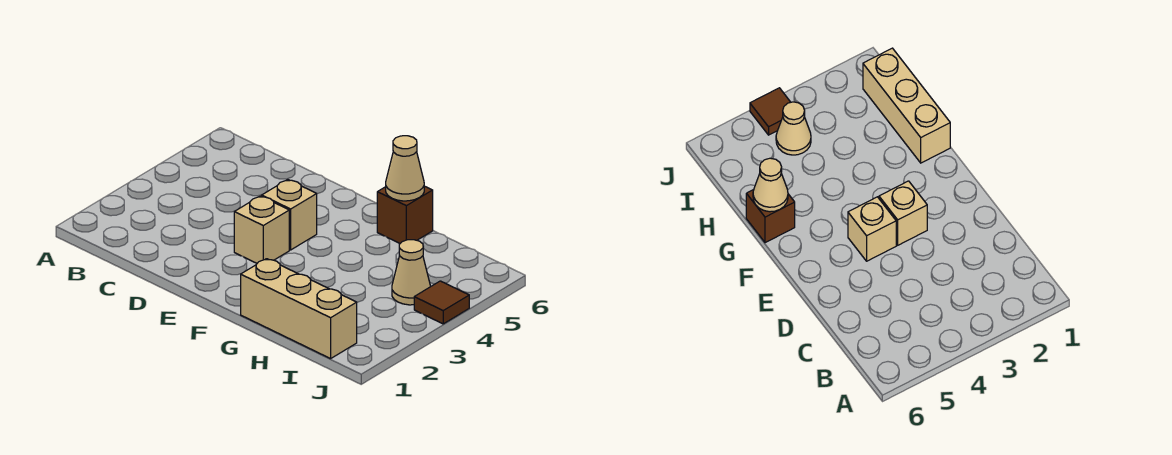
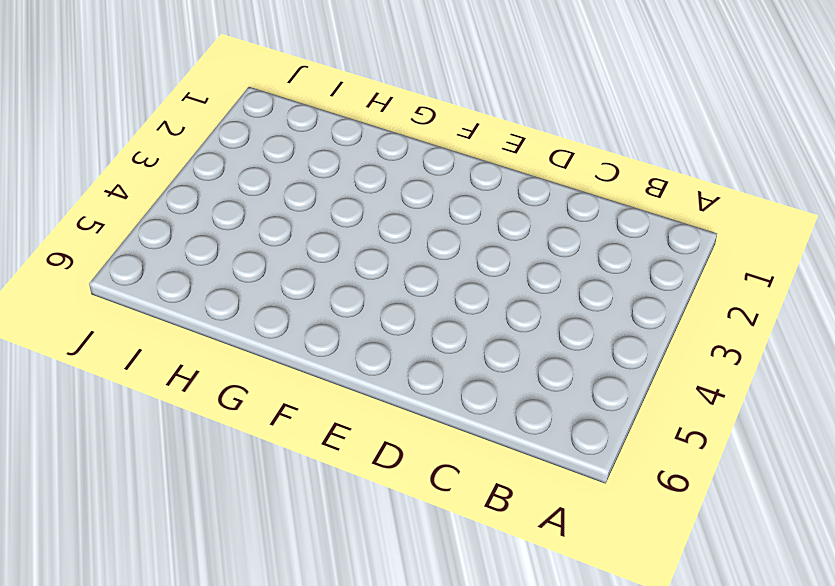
none -> tan 1x1 brick [234,196,289,263]
none -> tan 1x1 brick [262,180,317,250]

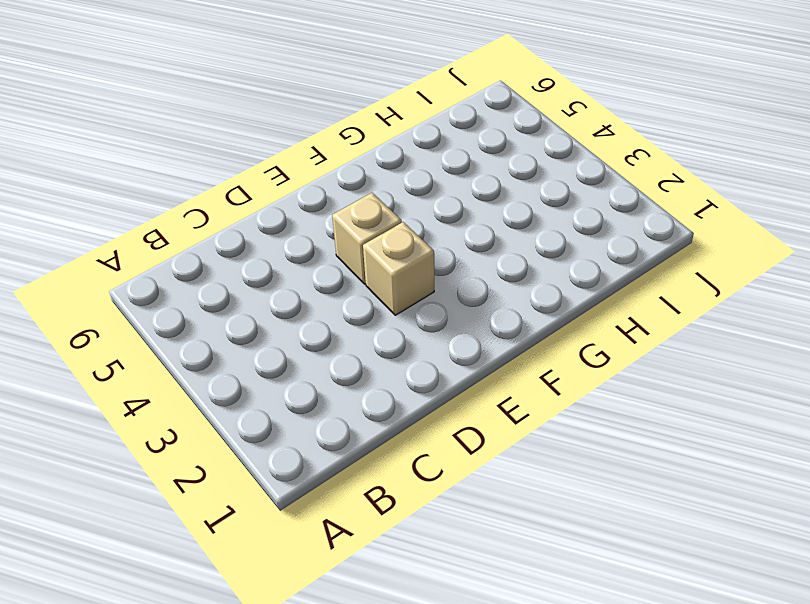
none -> tan 1x3 brick [241,259,357,359]
none -> brown 1x1 brick [377,186,433,243]

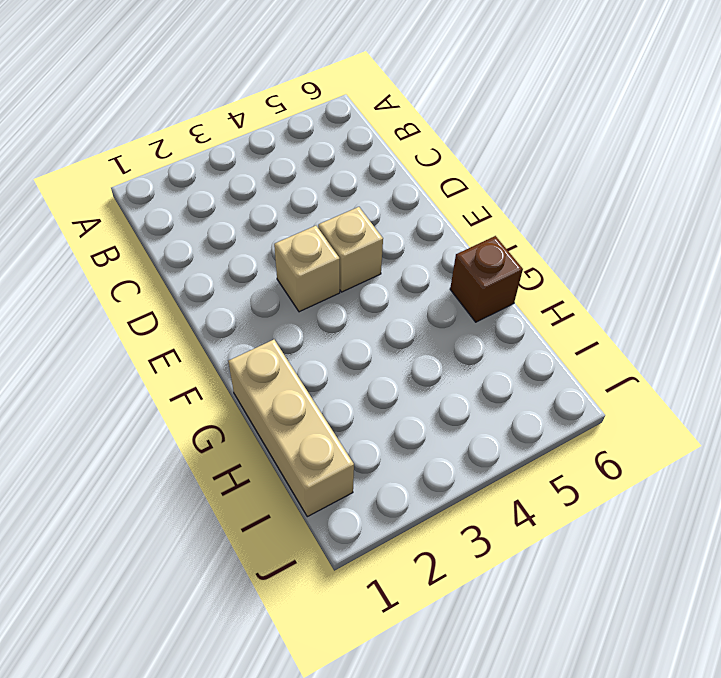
none -> tan 1x1 cone [392,240,430,305]
none -> brown 1x1 tile [414,281,469,324]

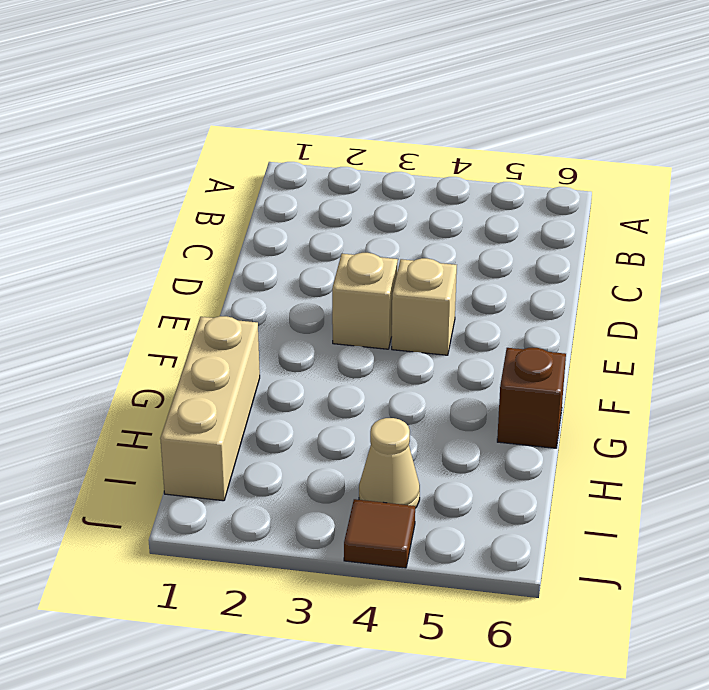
none -> tan 1x1 cone [386,136,424,201]

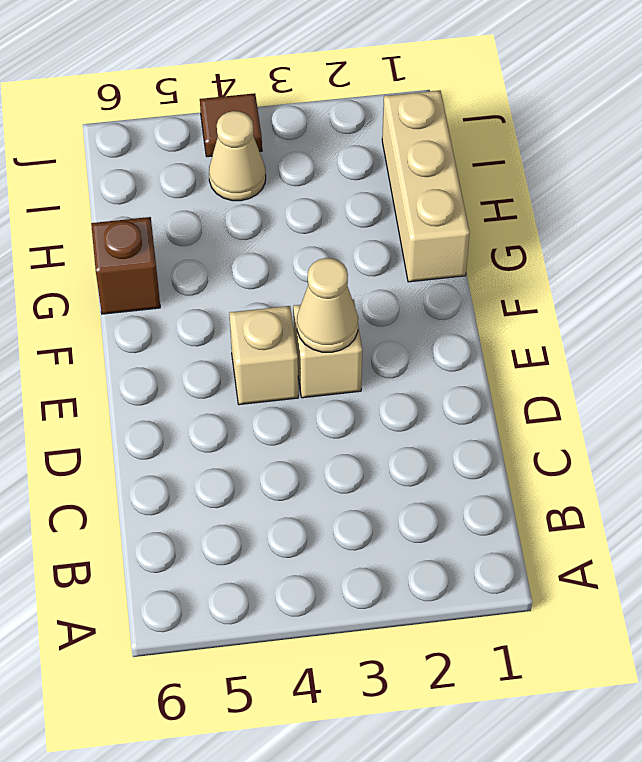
tan 1x1 cone [297,258,358,352] -> tan 1x1 cone moved to [386,136,424,201]

